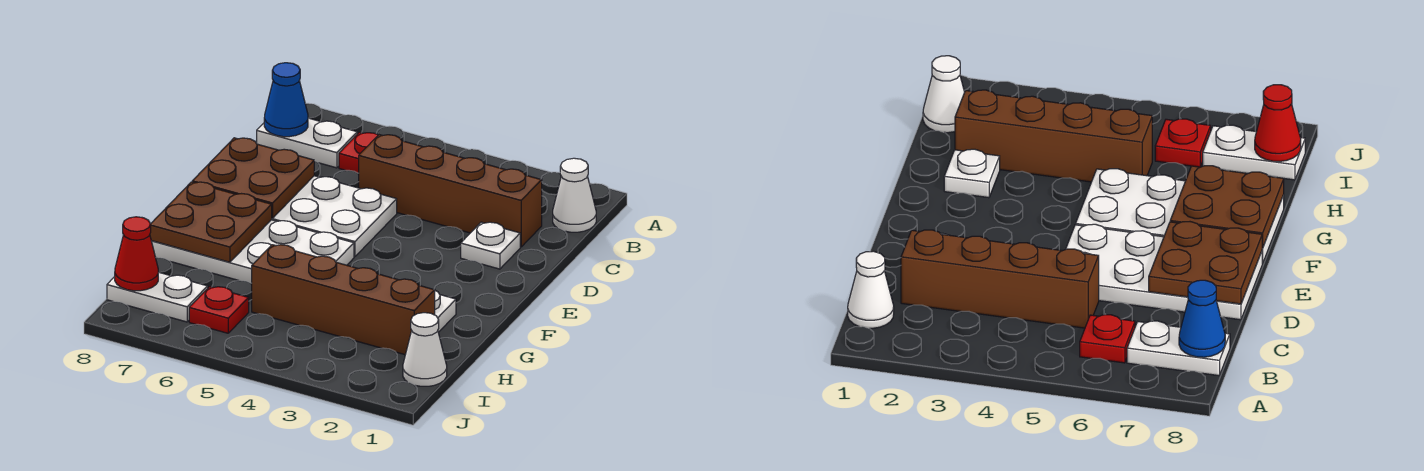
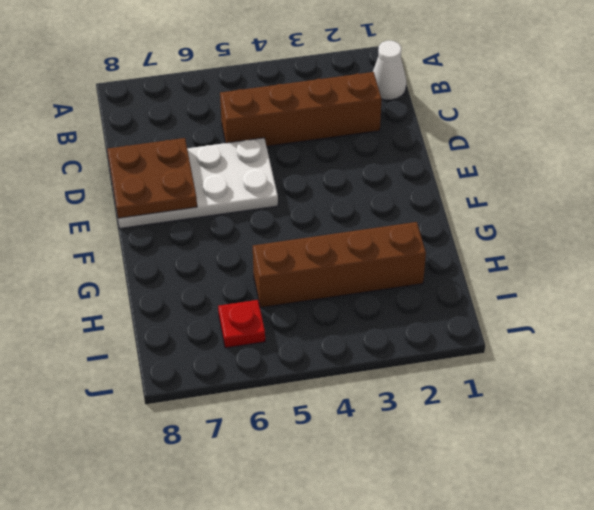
none -> red 1x1 plate [339,132,378,173]
none -> white 1x2 plate [257,118,357,168]
none -> white 1x1 plate [461,222,520,269]

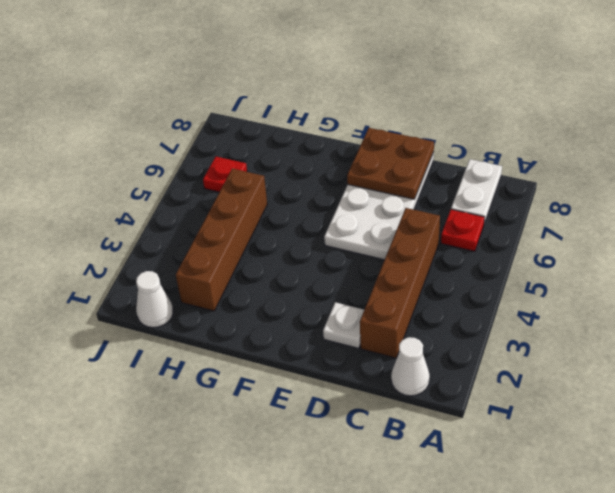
none -> white 2x4 plate [152,220,354,283]
none -> white 1x1 plate [435,291,456,332]
none -> white 1x2 plate [107,272,208,322]

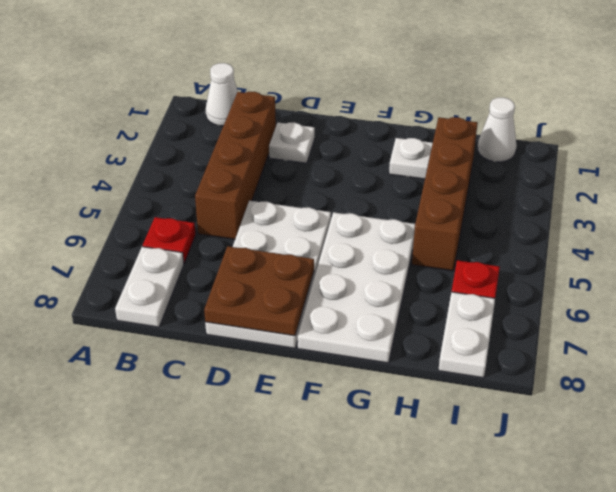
none -> blue 1x1 cone [264,63,308,137]
none -> brown 2x2 plate [150,182,272,262]
none -> red 1x1 cone [115,217,158,291]

